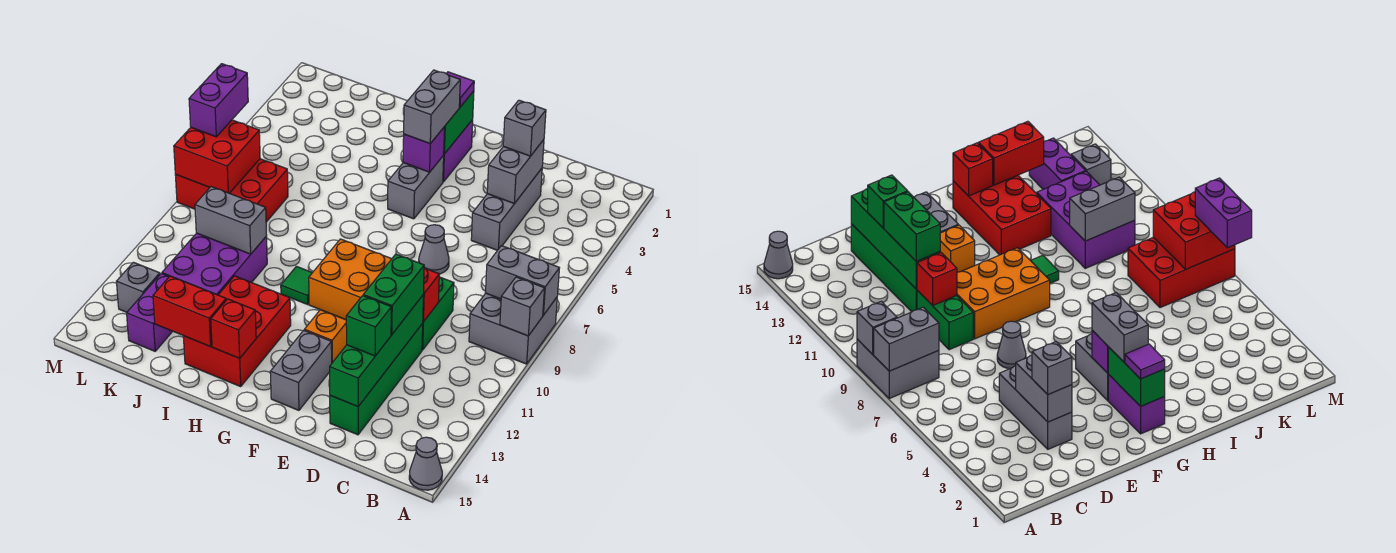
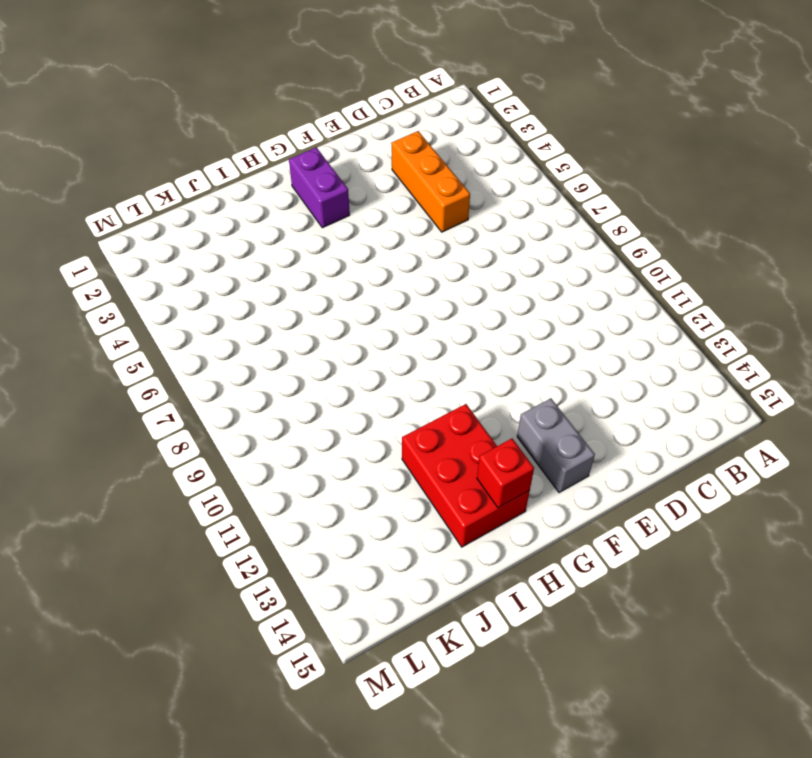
orange 1x3 brick [391,131,470,232] -> grey 1x3 brick [471,169,542,250]
none -> grey 2x2 brick [469,293,557,364]
none -> grey 1x1 cone [409,437,442,490]
none -> green 1x2 brick [422,277,454,350]
none -> green 1x4 brick [330,324,423,435]

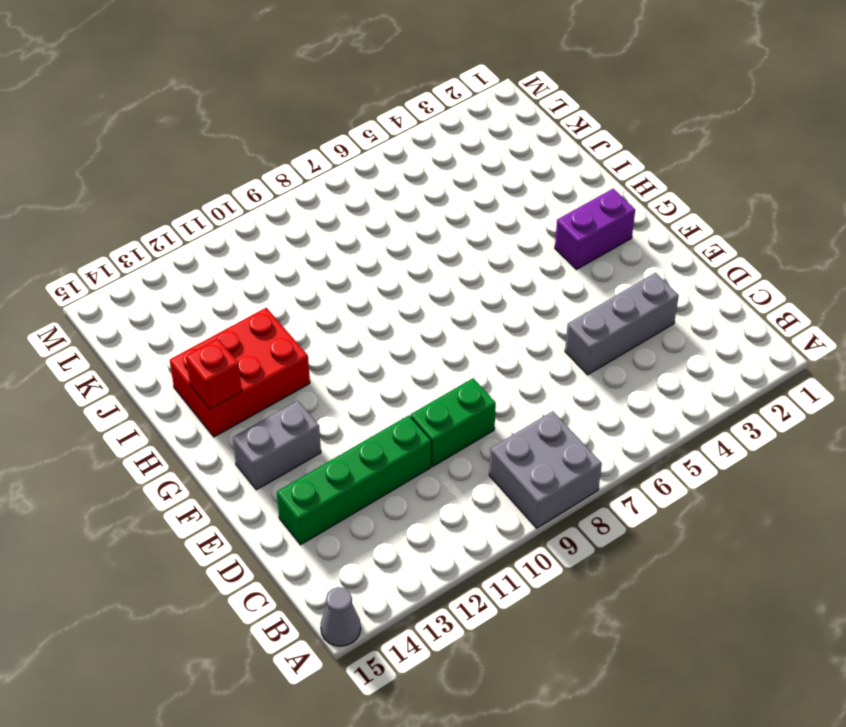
none -> grey 1x1 cone [419,225,449,274]
none -> orange 2x3 brick [309,239,391,320]
none -> orange 1x1 brick [304,310,347,363]
none -> grey 1x2 brick [388,155,444,219]

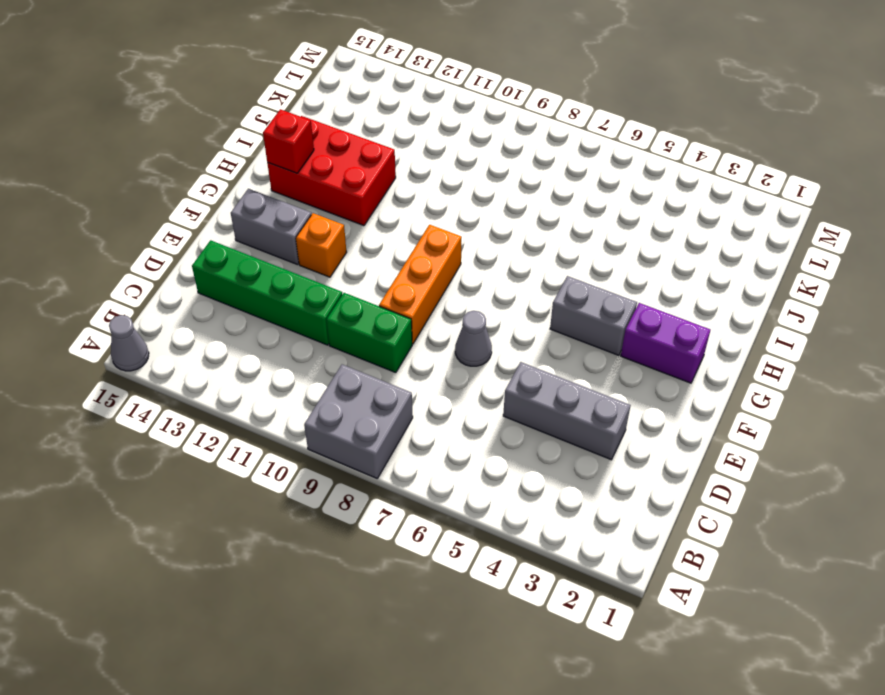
orange 1x3 brick [379,225,462,344] -> orange 2x3 brick [309,239,391,320]
none -> green 1x1 tile [281,266,312,304]
none -> purple 2x3 brick [162,233,267,295]
none -> red 2x3 brick [175,159,288,222]
none -> purple 1x2 brick [127,274,173,351]

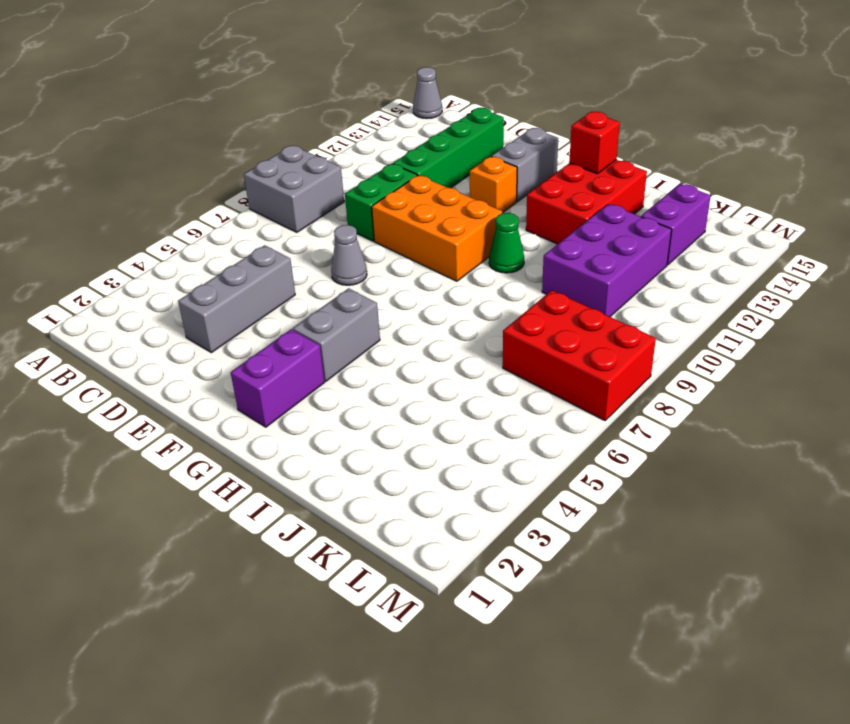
green 1x1 cone [489,213,524,273] -> green 1x1 tile [281,266,312,304]
none -> grey 1x1 brick [117,262,160,312]
none -> grey 1x2 brick [485,246,559,315]
none -> grey 1x1 brick [500,277,545,336]
none -> grey 1x2 brick [487,140,544,203]

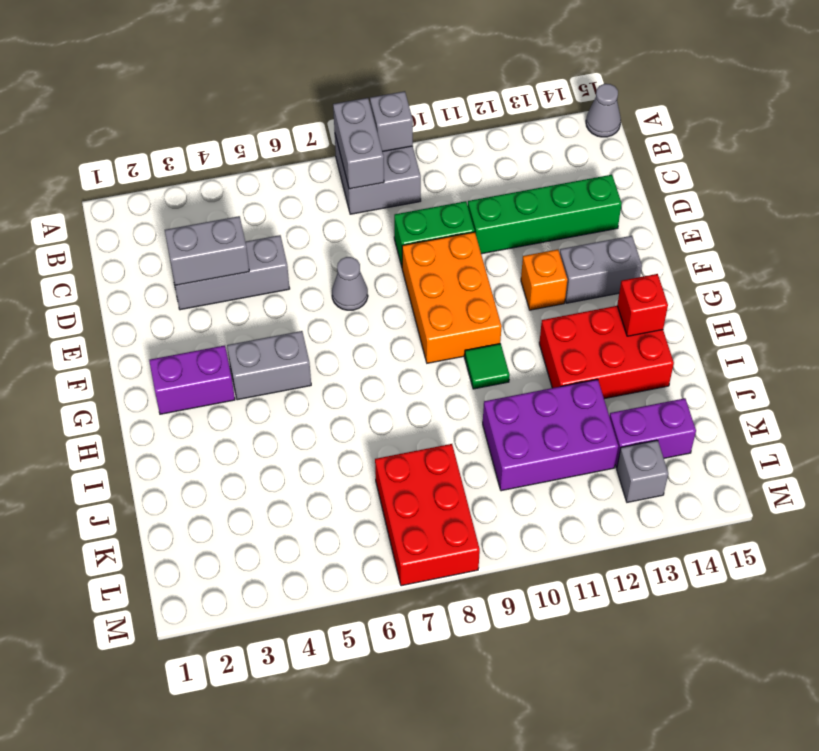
none -> red 1x1 brick [423,268,439,322]
none -> green 1x4 brick [330,295,423,407]
none -> green 1x2 brick [444,91,474,154]
none -> purple 1x1 brick [403,127,445,172]

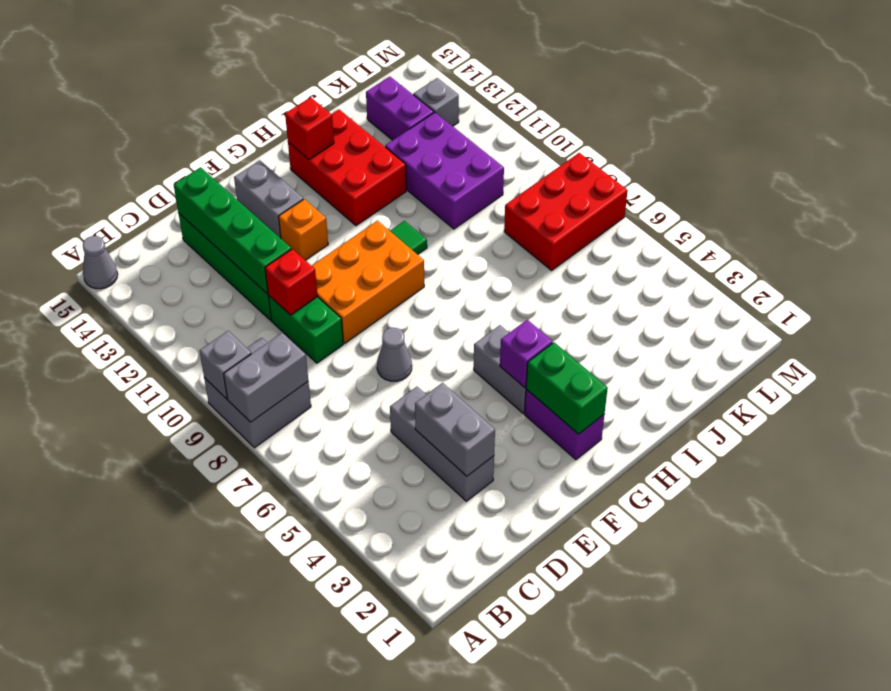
none -> red 1x2 brick [153,276,226,347]
none -> grey 1x2 brick [195,187,267,254]
none -> red 2x2 brick [174,120,260,193]
none -> grey 1x1 brick [503,100,546,156]

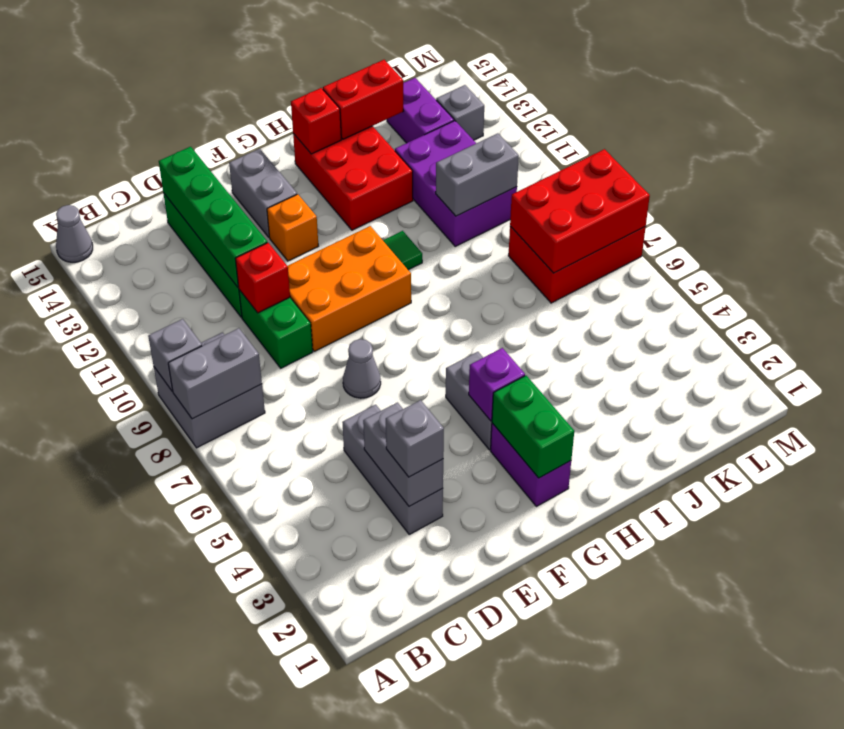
red 2x3 brick [510,149,650,273] -> red 2x2 brick [174,120,260,193]
none -> green 1x2 brick [363,254,424,335]
none -> green 1x1 brick [346,296,391,356]
none -> purple 1x1 tile [446,72,474,107]
none -> grey 1x2 brick [404,70,460,143]

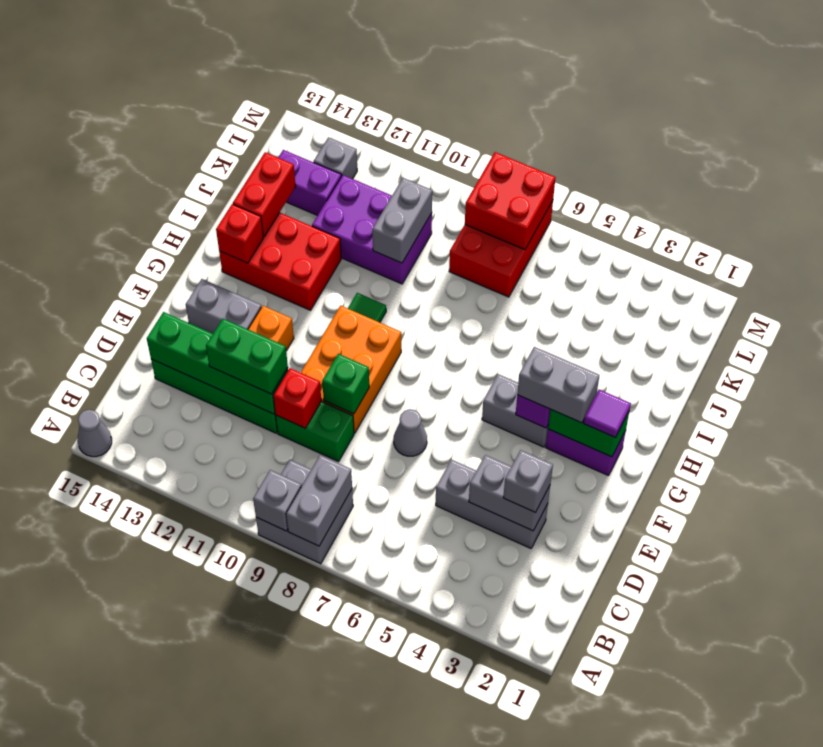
green 1x1 brick [322,354,369,414] -> green 1x1 brick moved to [346,296,391,356]
none -> purple 1x2 brick [189,64,248,137]

